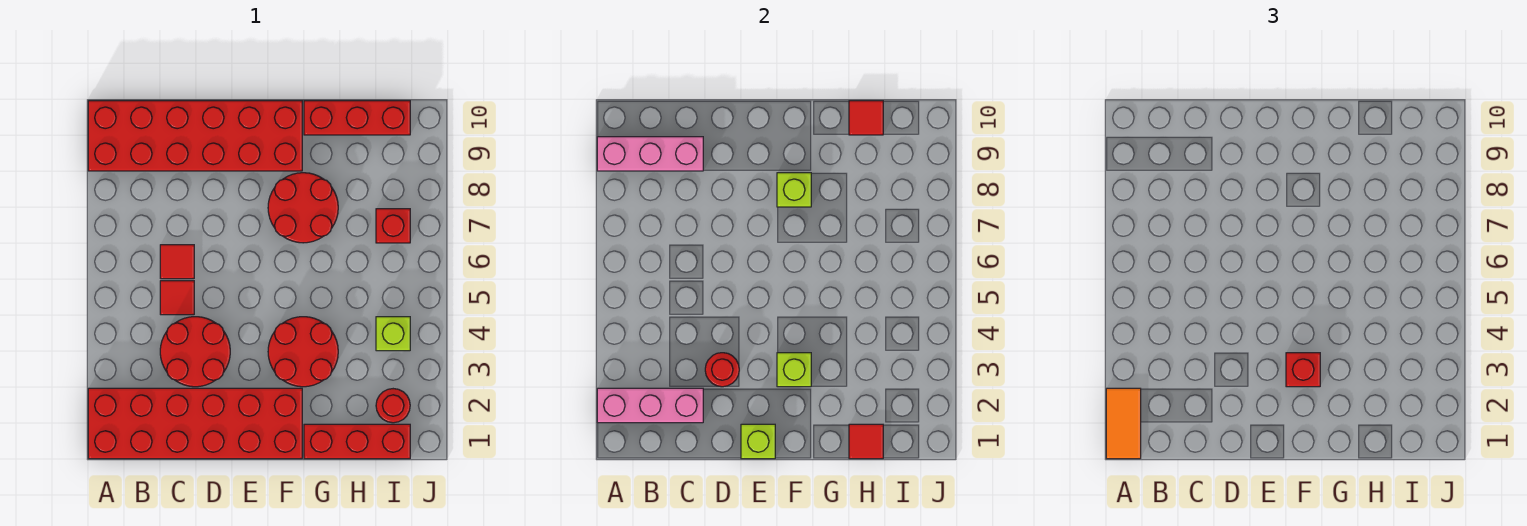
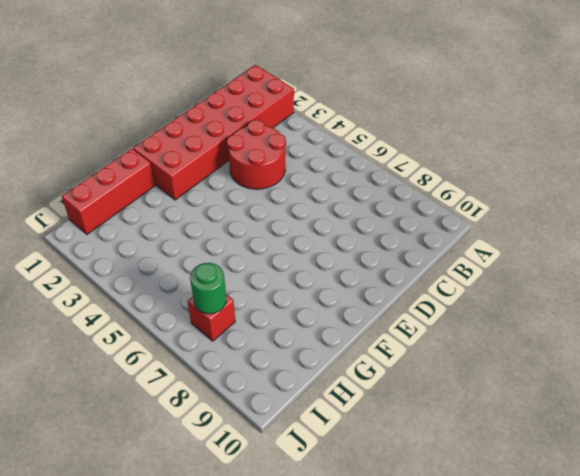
green 1x1 round brick [190,263,226,314] -> none
none -> red 2x6 brick [88,101,302,171]
none -> red 1x1 tile [160,281,194,315]
none -> red 1x1 tile [160,245,194,279]

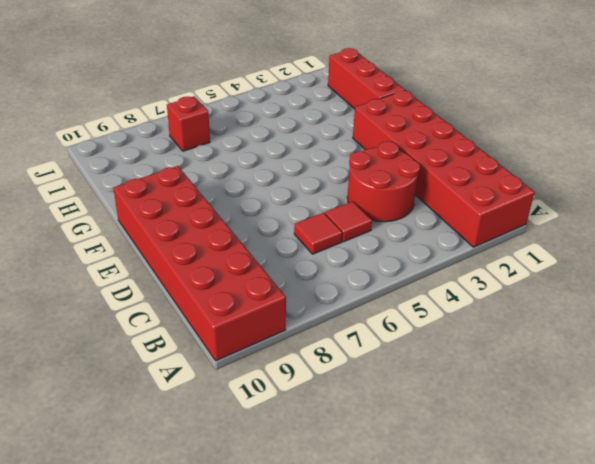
none -> red 2x2 round brick [268,317,338,387]
none -> red 2x2 round brick [268,173,338,243]
none -> red 1x3 brick [304,101,410,135]

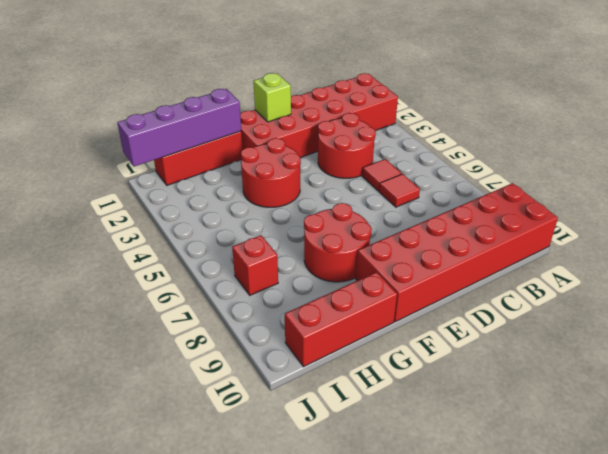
purple 1x4 brick [117,89,241,166] -> red 1x1 tile [849,424,883,459]
none -> red 1x1 round brick [376,389,410,423]
none -> lime 1x1 brick [376,317,410,351]
none -> pink 1x3 brick [597,388,703,423]

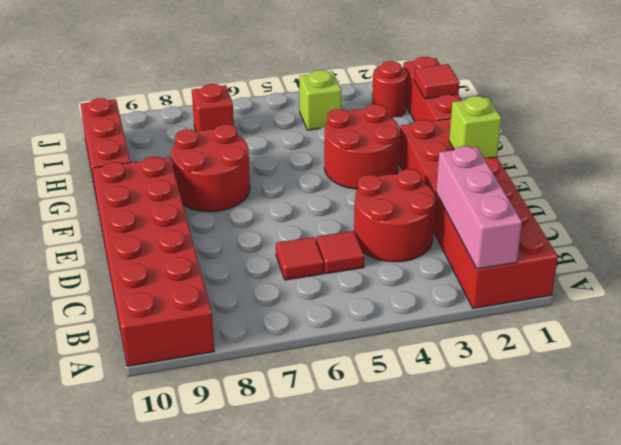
none -> pink 1x3 brick [597,137,703,171]
none -> red 1x1 round brick [705,353,739,387]
none -> lime 1x1 brick [777,353,811,387]

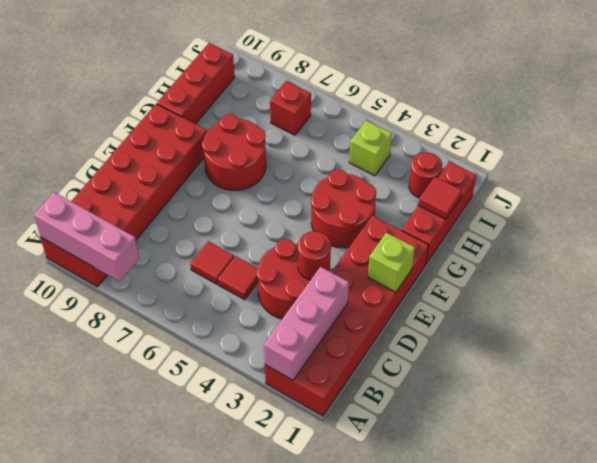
pink 1x3 brick [34,192,139,282] -> pink 1x3 brick turned to [597,137,703,171]
none -> lime 1x1 brick [777,353,811,387]
none -> lime 1x1 brick [777,173,811,207]
none -> red 1x1 tile [849,101,883,135]

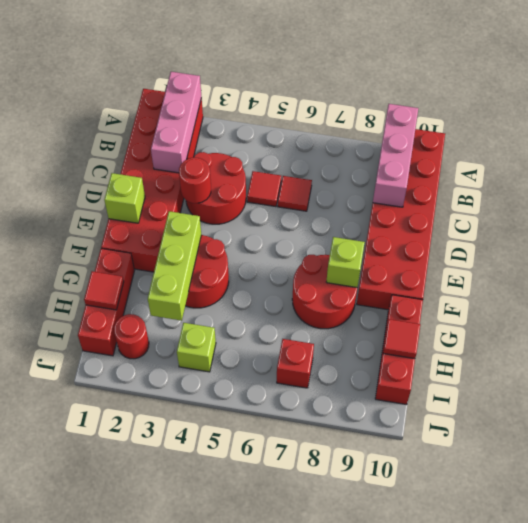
lime 1x3 brick [148,211,201,321] -> lime 1x1 brick [777,353,811,387]
none -> orange 1x2 tile [1106,388,1141,459]
none -> red 1x1 brick [1286,353,1320,387]

